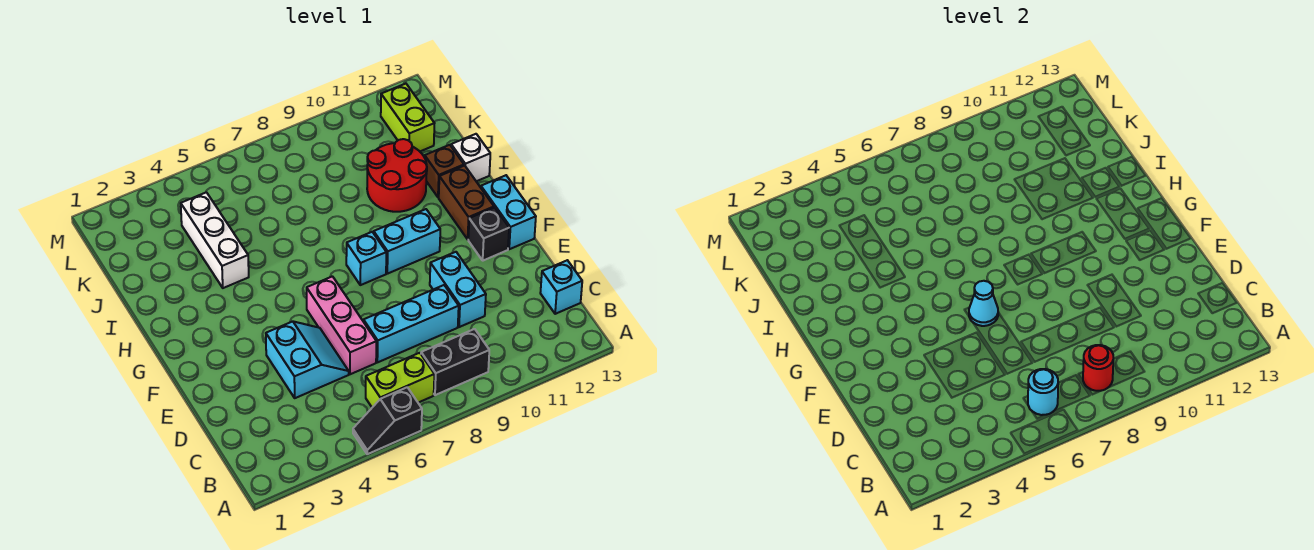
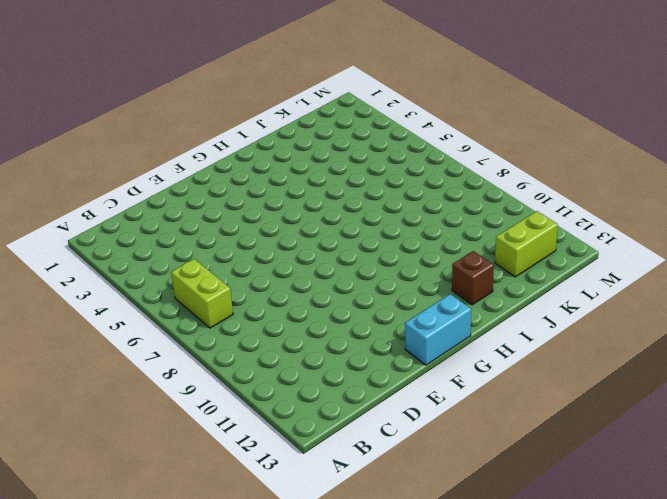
none -> black 1x2 slope [353,387,422,454]
none -> black 1x2 brick [421,329,489,395]
none -> cyan 1x1 brick [540,260,582,314]

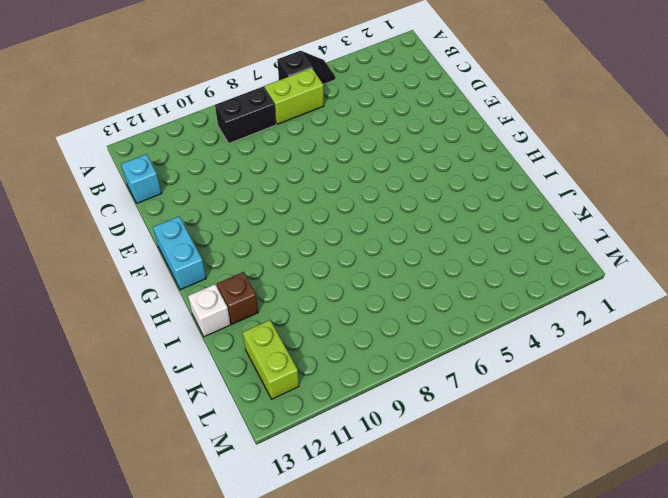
none -> cyan 2x2 slope [266,321,349,398]
none -> pink 1x3 brick [307,276,376,374]
none -> cyan 1x3 brick [363,285,459,362]

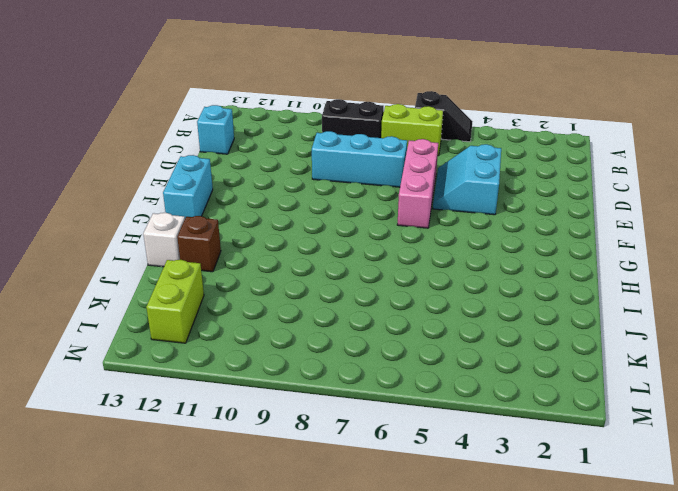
none -> cyan 1x2 brick [430,252,486,327]
none -> black 1x1 brick [468,208,509,261]
none -> cyan 1x1 brick [346,232,386,285]

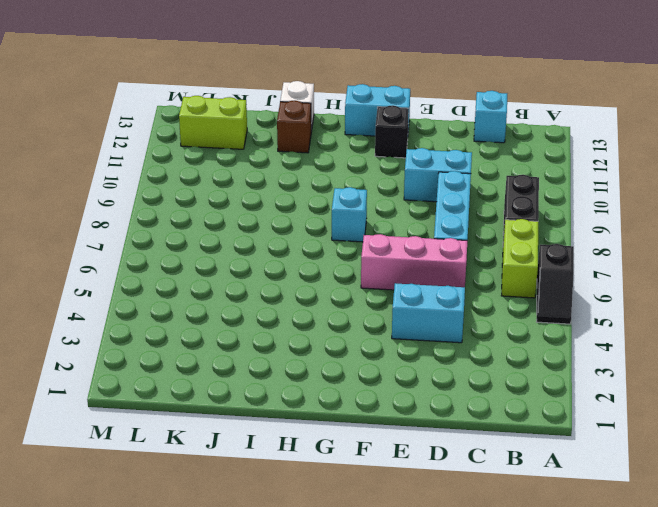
none -> cyan 1x2 brick [374,209,440,274]
none -> brown 1x2 brick [439,166,494,239]
none -> white 1x3 brick [181,192,249,288]

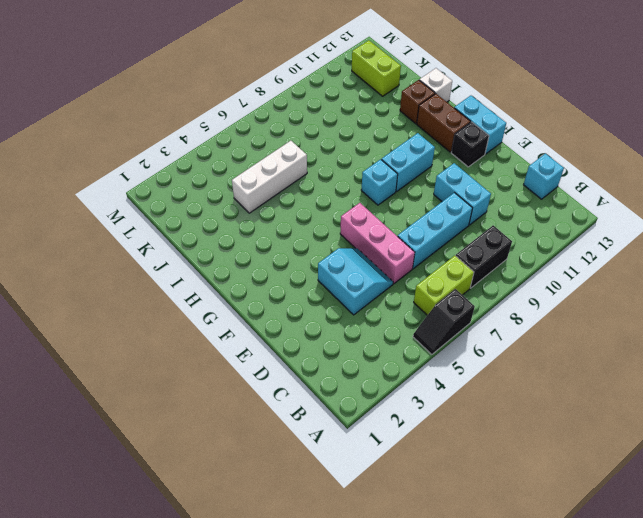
white 1x3 brick [232,141,307,213] -> white 1x3 brick turned to [181,192,249,288]
none -> red 2x2 round brick [367,139,427,212]
none -> cyan 1x1 round brick [1028,369,1058,415]
none -> red 1x1 round brick [1083,345,1113,391]

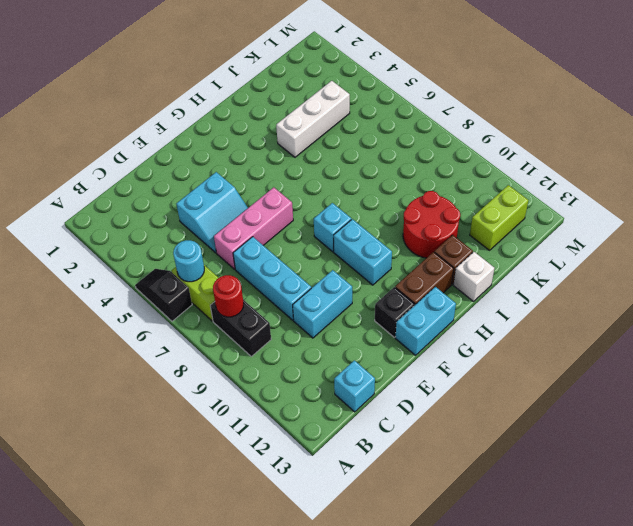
none -> cyan 1x1 cone [969,281,998,326]

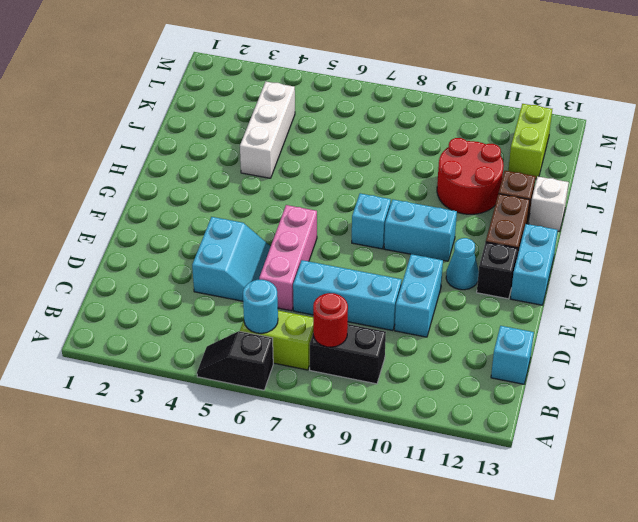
cyan 1x1 cone [446,238,479,290] -> cyan 1x1 cone moved to [969,281,998,326]

